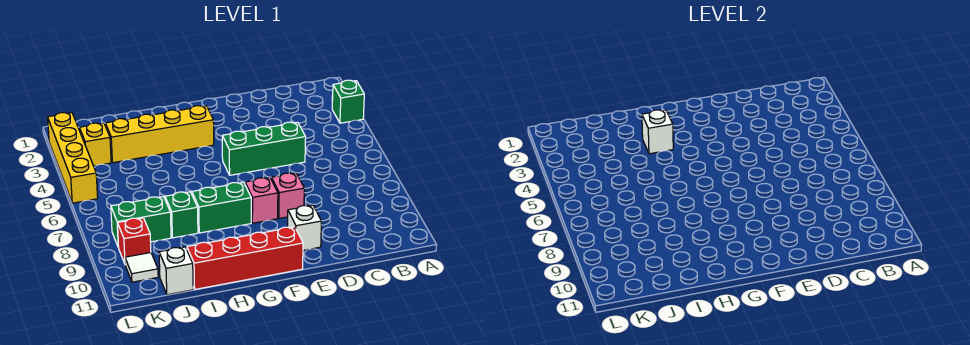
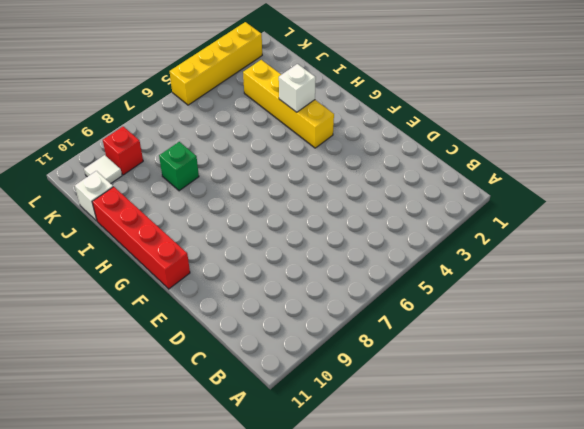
none -> green 1x1 brick [332,80,364,123]
none -> green 1x3 brick [222,122,306,175]
none -> pink 1x1 brick [271,173,304,218]

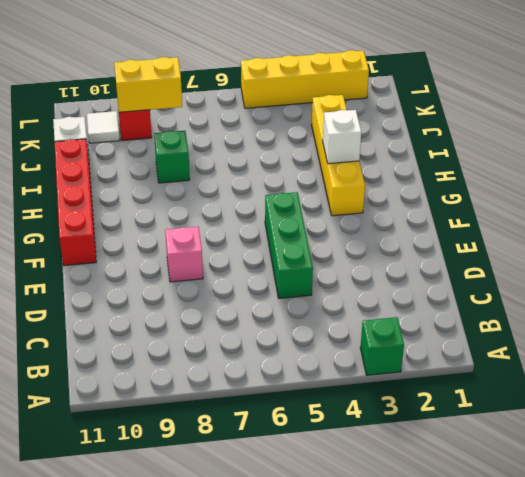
yellow 1x2 brick [114,57,182,112] -> none
none -> white 1x1 brick [288,205,321,250]
none -> pink 1x1 brick [245,178,278,223]
none -> green 1x2 brick [192,182,251,233]

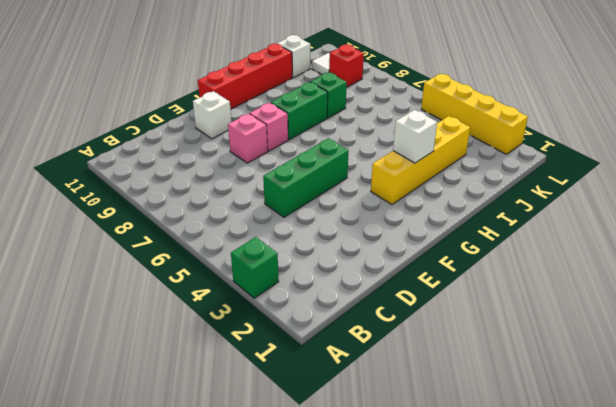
none -> green 1x2 brick [111,197,171,247]
none -> yellow 1x1 brick [79,123,111,166]

